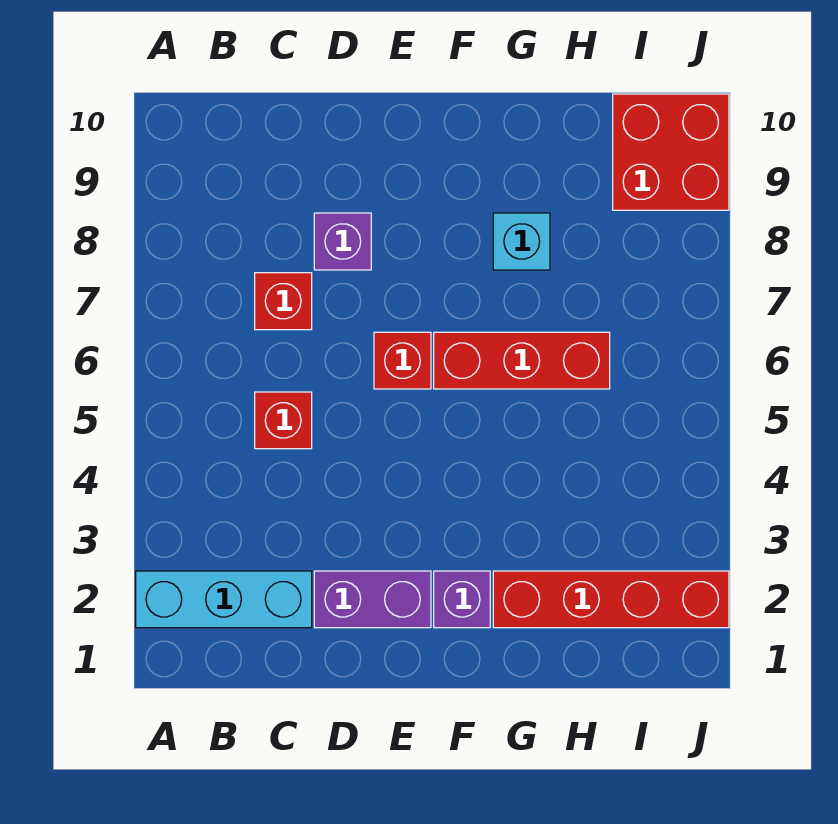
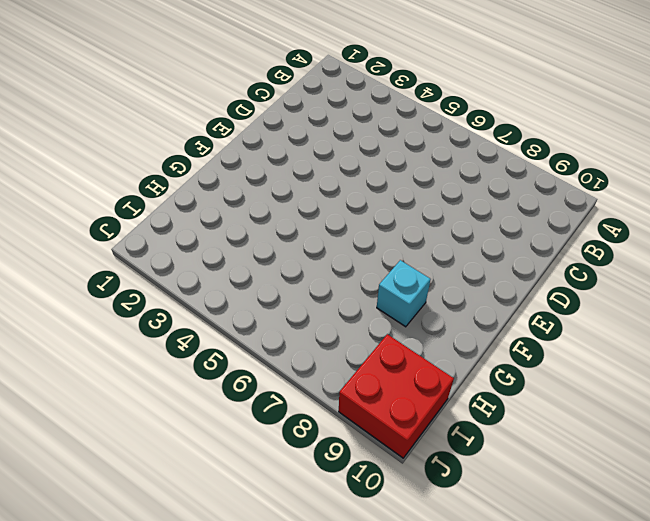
none -> cyan 1x3 brick [136,571,312,628]
none -> red 1x1 brick [255,392,312,449]

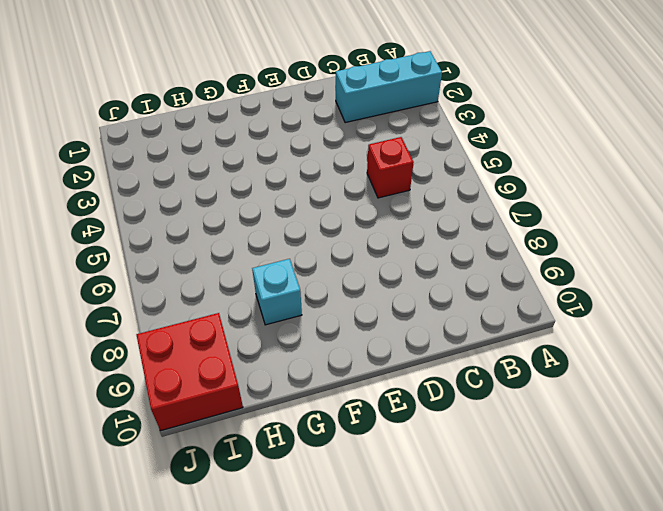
none -> red 1x1 brick [255,273,312,330]
none -> purple 1x2 brick [314,571,431,628]

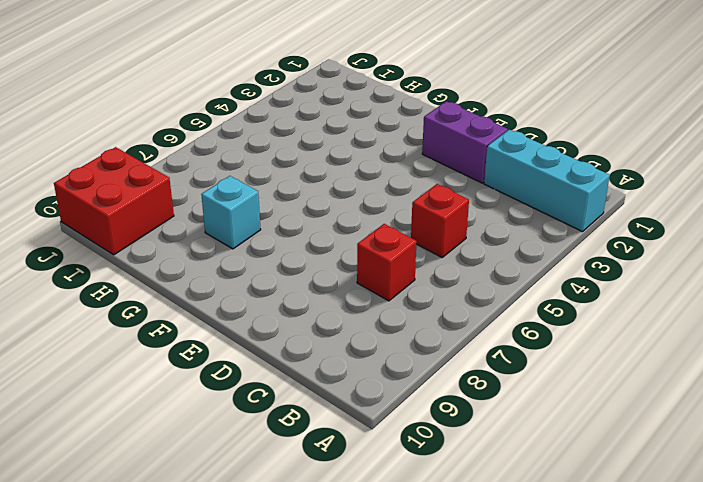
none -> purple 1x1 brick [314,213,371,270]
none -> red 1x1 brick [374,332,431,389]

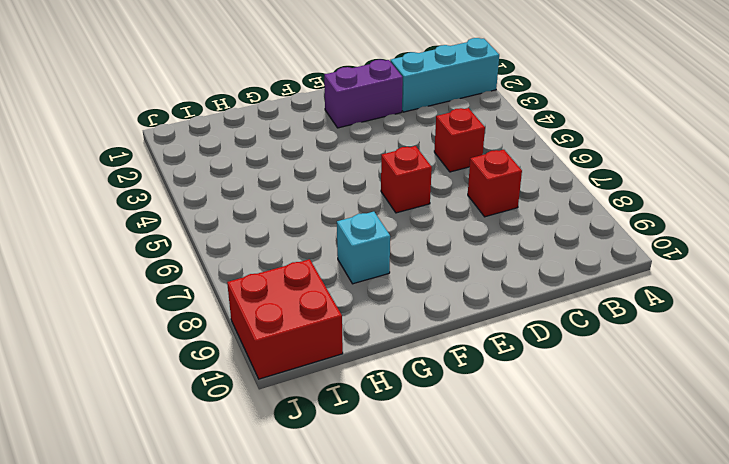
none -> purple 1x1 brick [314,213,371,270]
none -> purple 1x1 brick [434,571,490,628]

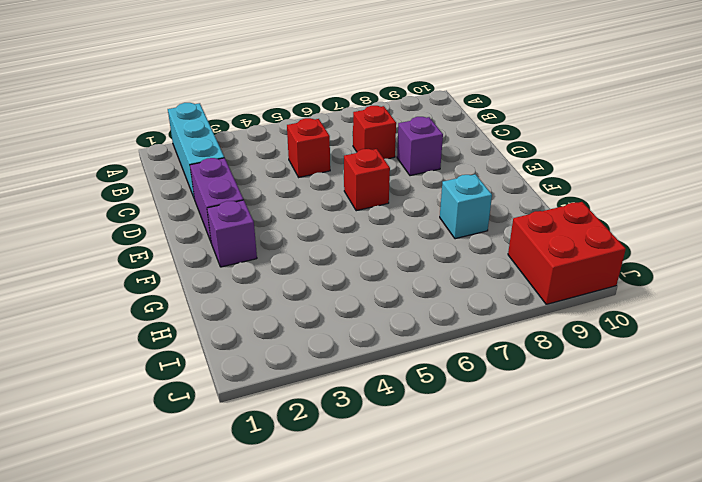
none -> red 1x3 brick [434,332,610,389]
none -> red 1x4 brick [493,571,729,628]

